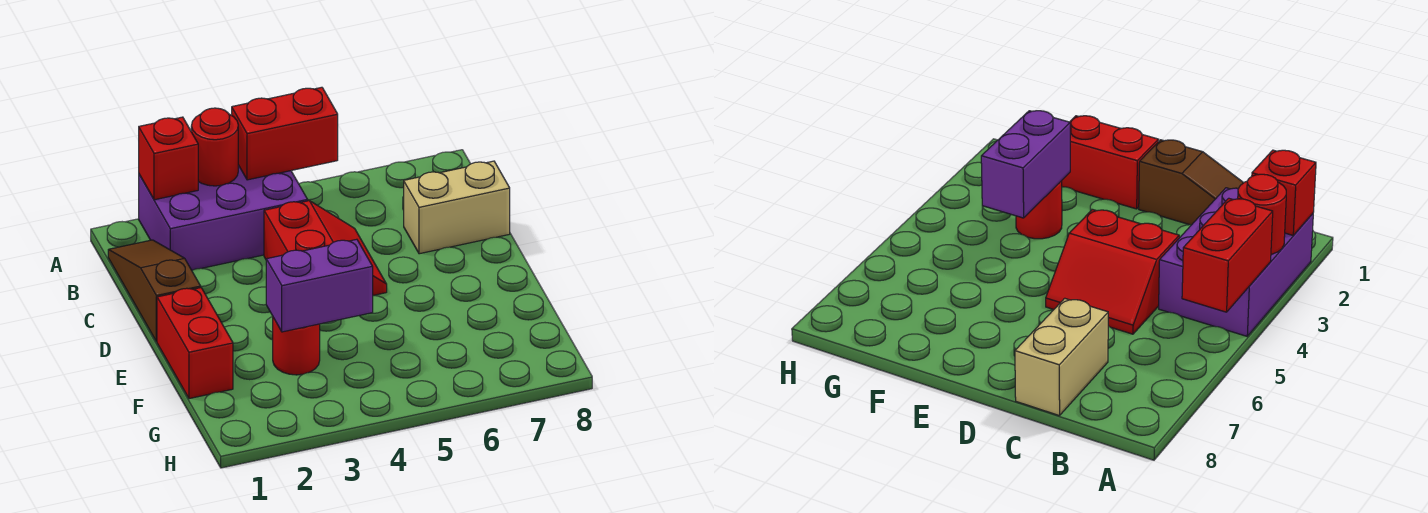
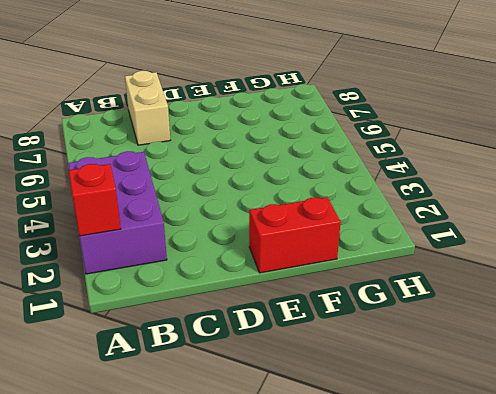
none -> brown 1x3 slope [108,240,201,342]
none -> red 2x2 slope [264,201,387,295]

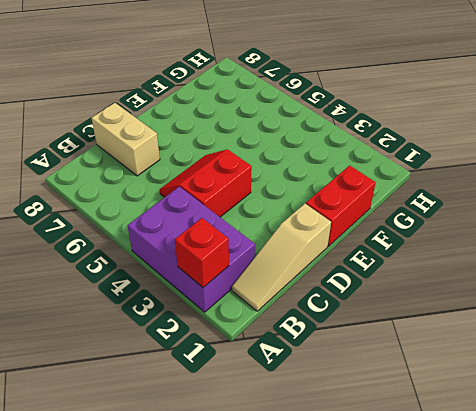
tan 1x3 slope [232,204,331,311] -> brown 1x3 slope [108,240,201,342]
none -> red 1x1 round brick [273,318,320,375]
none -> red 1x1 round brick [191,108,238,186]

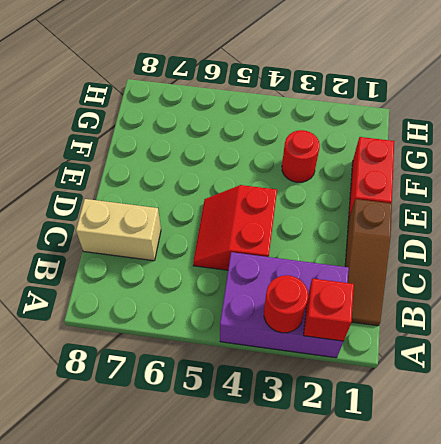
none -> red 1x2 brick [232,87,338,180]
none -> purple 1x2 brick [266,239,373,332]

